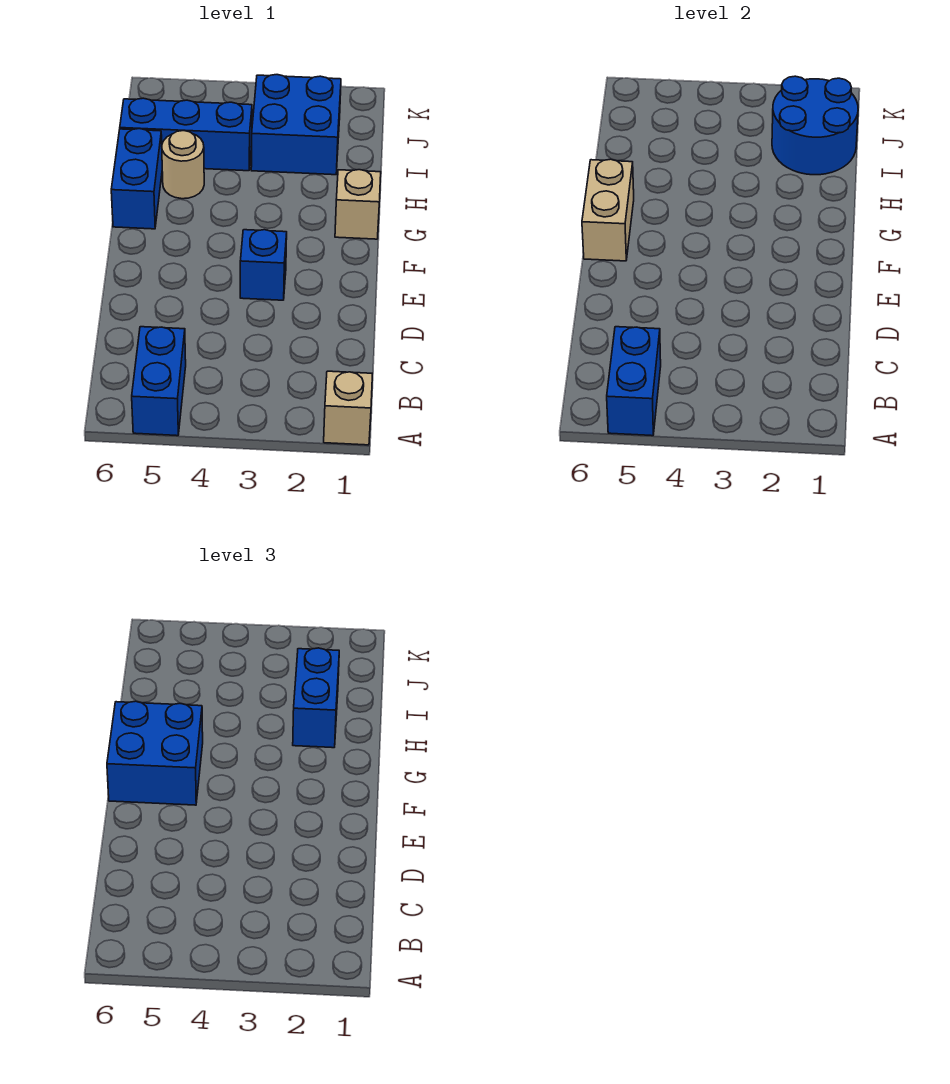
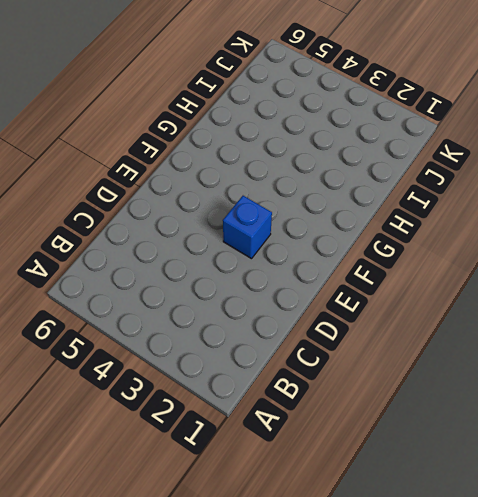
none -> tan 1x1 brick [324,371,372,445]
none -> blue 1x2 brick [132,327,186,436]
none -> tan 1x1 brick [335,170,381,239]

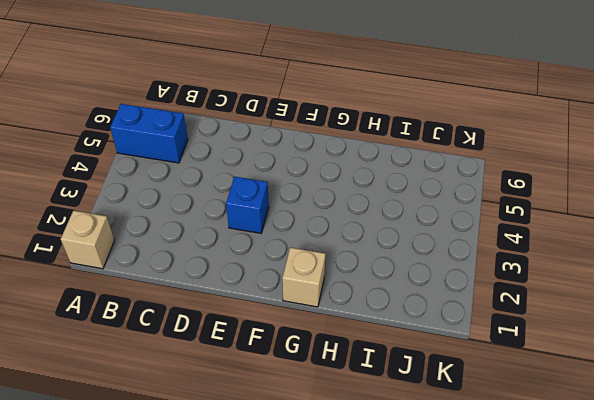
none -> blue 1x2 brick [111,129,162,229]
none -> tan 1x1 round brick [162,131,204,199]
none -> blue 2x2 brick [251,75,341,175]

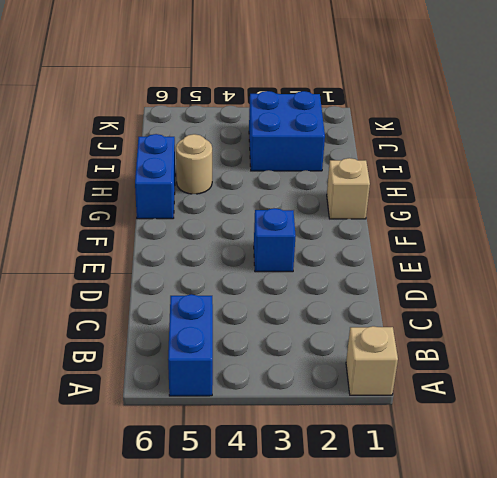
none -> blue 1x3 brick [120,98,252,171]
none -> blue 1x2 brick [607,327,661,436]
none -> tan 1x2 brick [582,159,634,261]

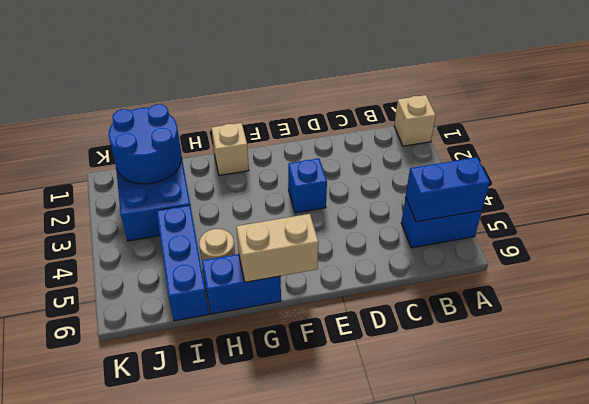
none -> blue 2x2 brick [107,701,203,805]
none -> blue 1x2 brick [293,648,339,748]

